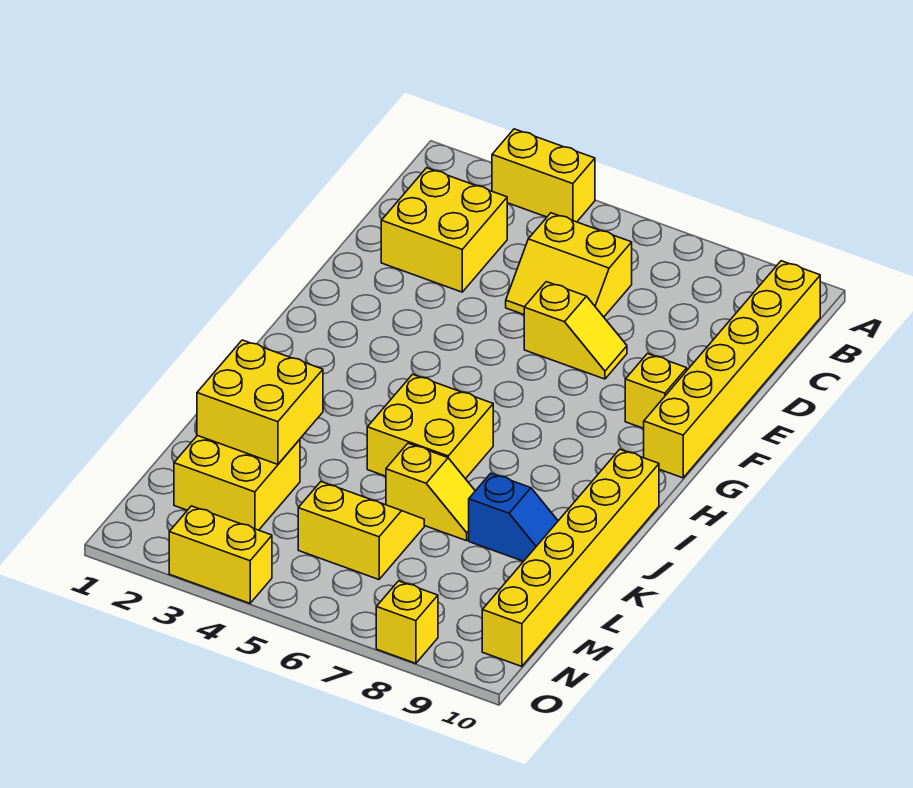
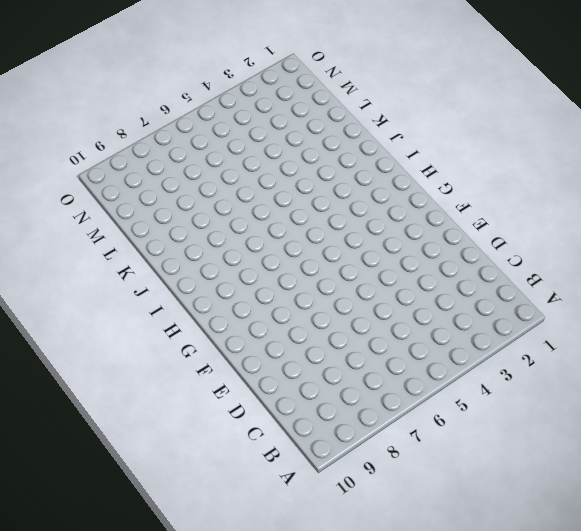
none -> yellow 1x2 brick [492,129,595,222]
none -> yellow 1x6 brick [644,261,820,478]
none -> yellow 2x2 brick [381,168,507,292]

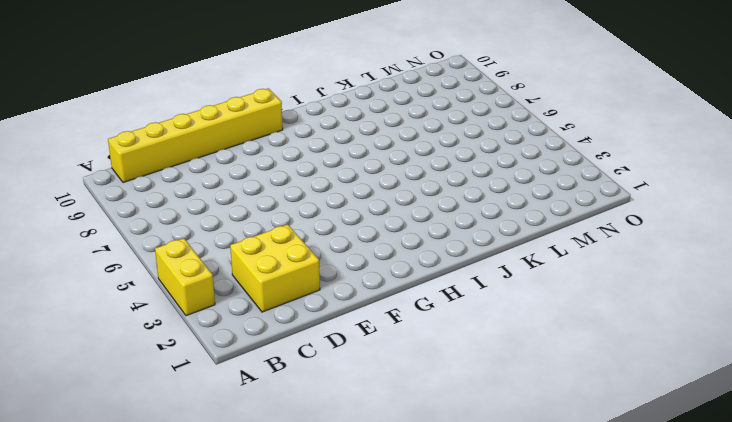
none -> yellow 2x2 slope [506,213,632,317]
none -> yellow 1x2 slope [524,282,627,379]
none -> yellow 1x1 brick [625,354,687,428]

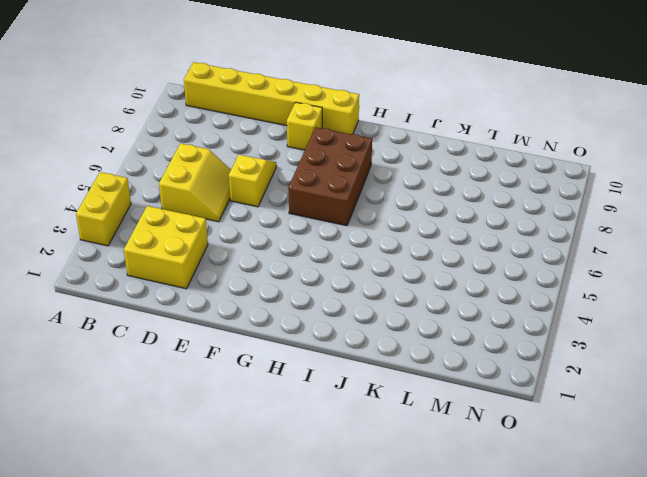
brown 2x3 brick [288,127,372,226] -> none
none -> yellow 2x2 brick [367,374,493,479]
none -> yellow 1x6 brick [482,449,659,666]
none -> yellow 1x2 slope [386,443,475,541]

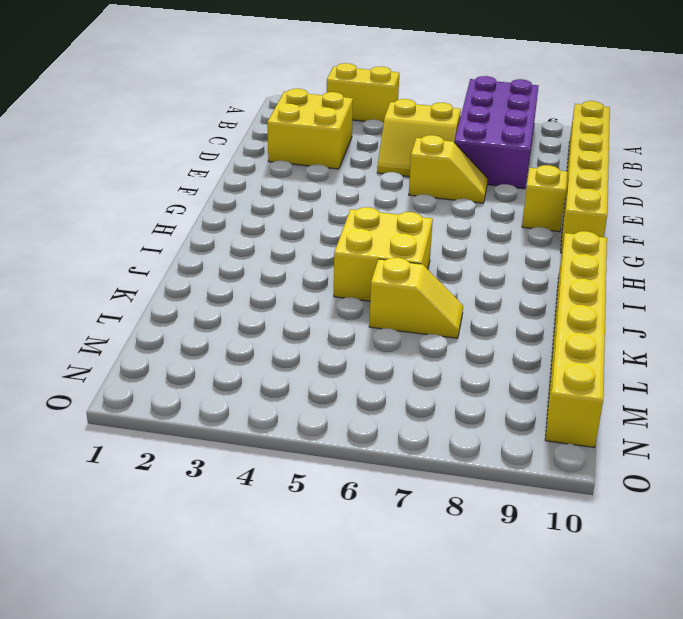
purple 2x4 brick [454,76,539,189] -> none
none -> blue 1x2 slope [469,473,558,561]
none -> yellow 2x2 brick [174,436,300,530]
none -> yellow 2x2 slope [298,482,424,579]

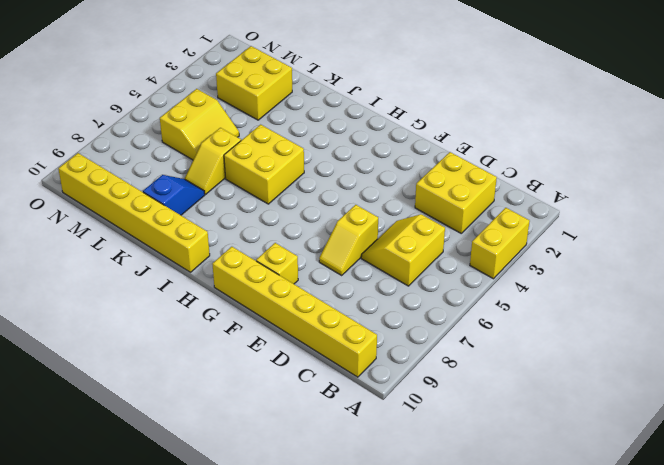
blue 1x2 slope [143,175,205,215] -> blue 1x2 slope turned to [469,473,558,561]
none -> yellow 1x2 brick [169,506,272,603]
none -> yellow 1x1 brick [376,581,438,663]
none -> yellow 2x2 brick [197,340,323,464]

